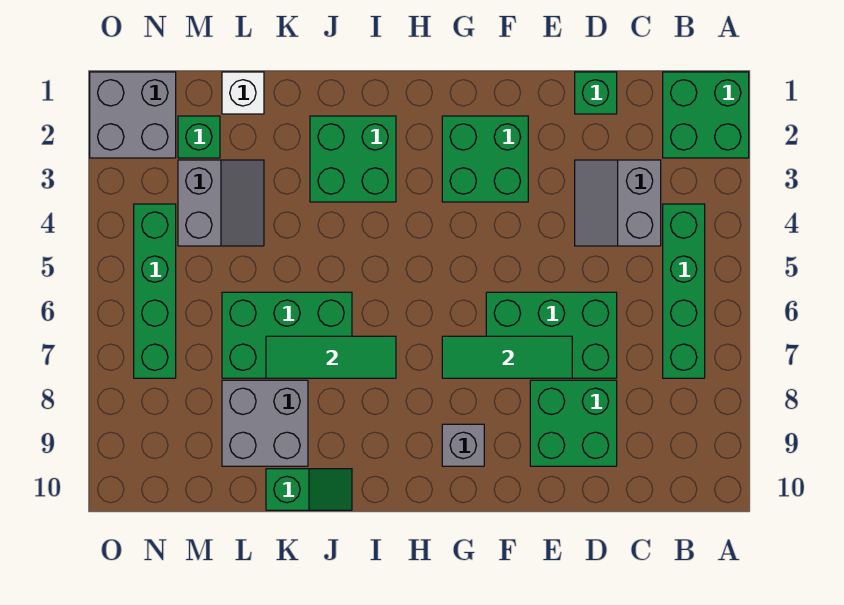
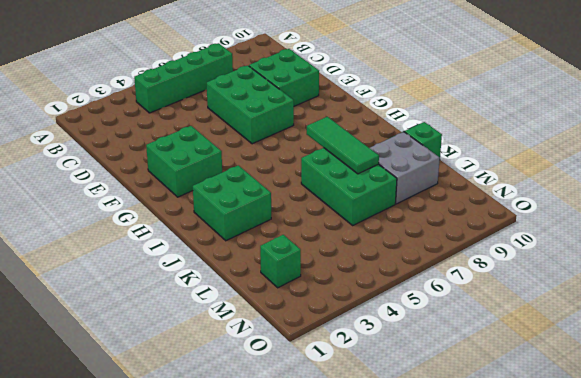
none -> green 2x2 brick [663,72,749,158]
none -> grey 2x2 slope [575,160,661,246]
none -> green 1x1 brick [575,72,617,114]

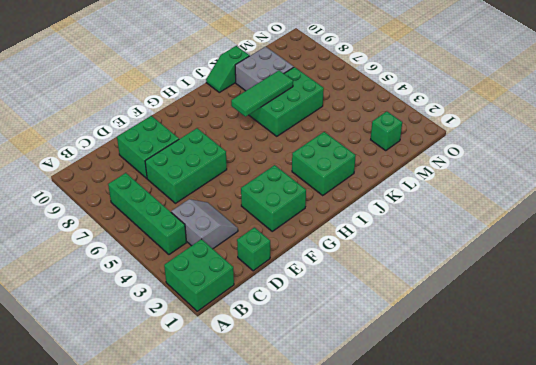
none -> grey 1x1 brick [442,424,484,466]
none -> white 1x1 brick [222,72,264,114]
none -> grey 2x2 slope [178,160,264,246]

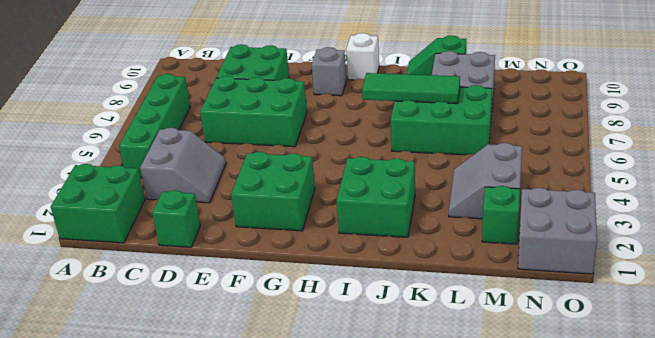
white 1x1 brick [346,33,379,80] -> white 1x1 brick moved to [222,72,264,114]
none -> green 1x4 brick [134,204,176,378]
none -> green 1x3 tile [442,336,572,378]

